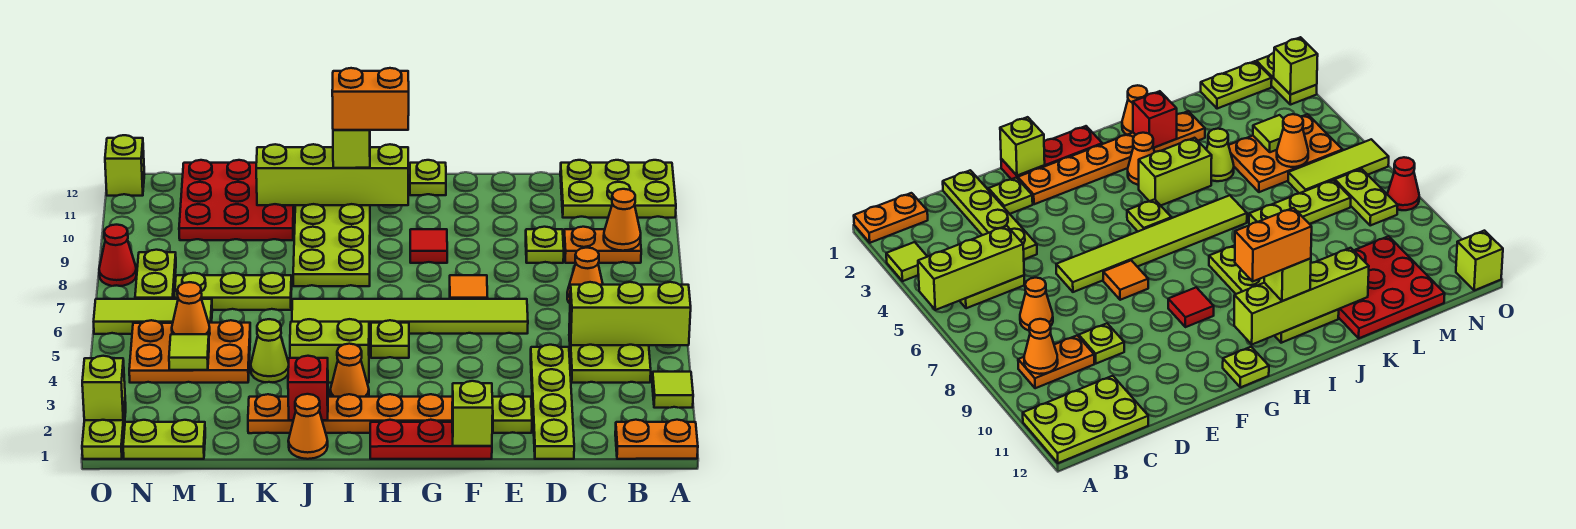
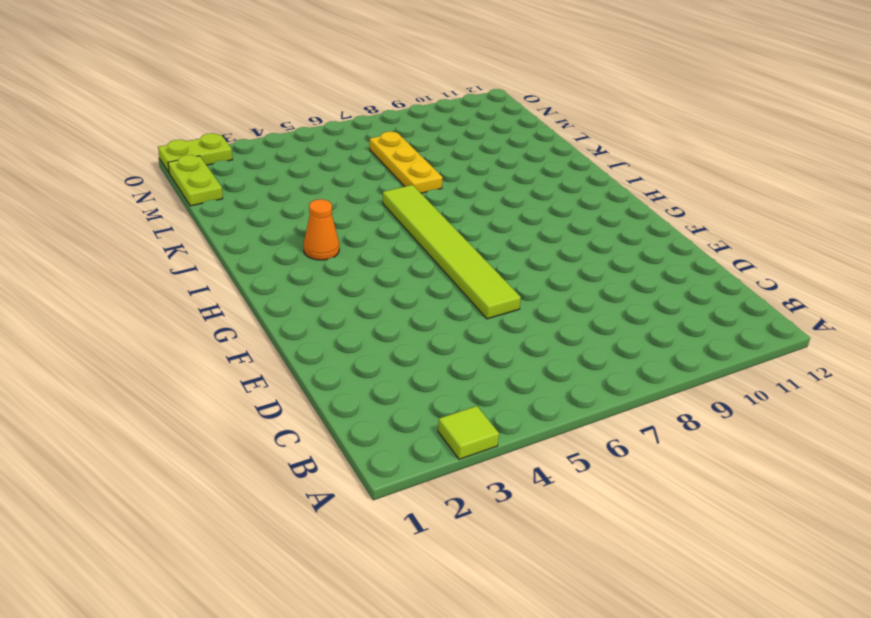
yellow 1x3 plate [370,132,443,193] -> lime 1x3 plate [174,273,292,310]
none -> orange 1x2 plate [615,420,698,459]
none -> lime 2x3 plate [560,160,676,218]
none -> lime 2x2 plate [569,324,651,383]
none -> orange 1x2 plate [564,227,641,263]

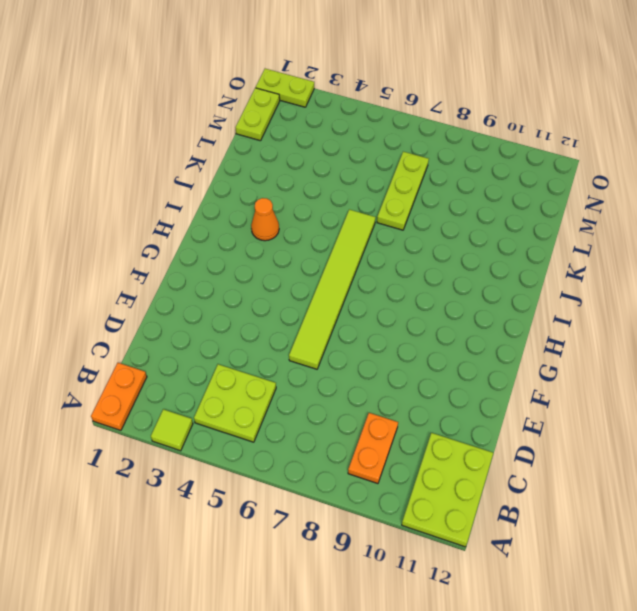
none -> orange 1x1 cone [567,248,603,303]
none -> lime 1x4 plate [531,345,574,459]
none -> lime 1x1 plate [526,227,564,263]
none -> lime 1x1 plate [492,394,532,433]

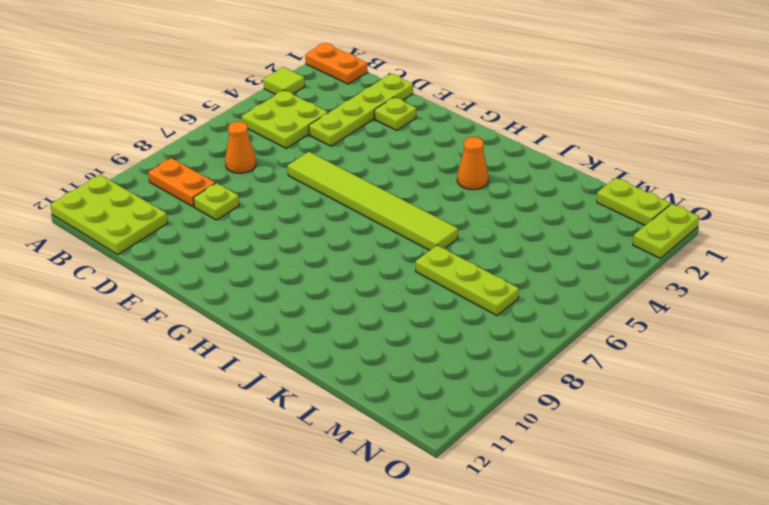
none -> red 1x3 plate [370,420,492,459]
none -> orange 1x6 plate [248,394,453,433]
none -> orange 1x1 tile [450,275,488,299]
none -> red 1x1 tile [410,229,447,263]

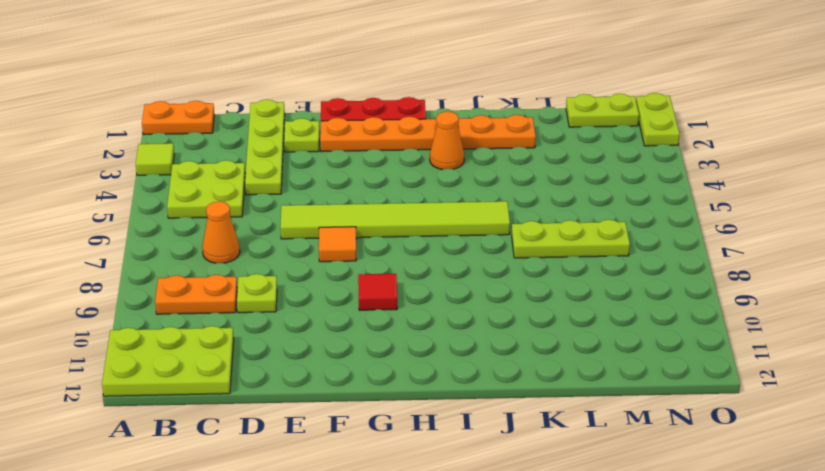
none -> lime 1x1 plate [410,160,446,195]
none -> lime 1x1 plate [371,320,409,358]
none -> lime 1x2 brick [290,319,369,383]
none -> lime 2x4 plate [293,204,370,286]

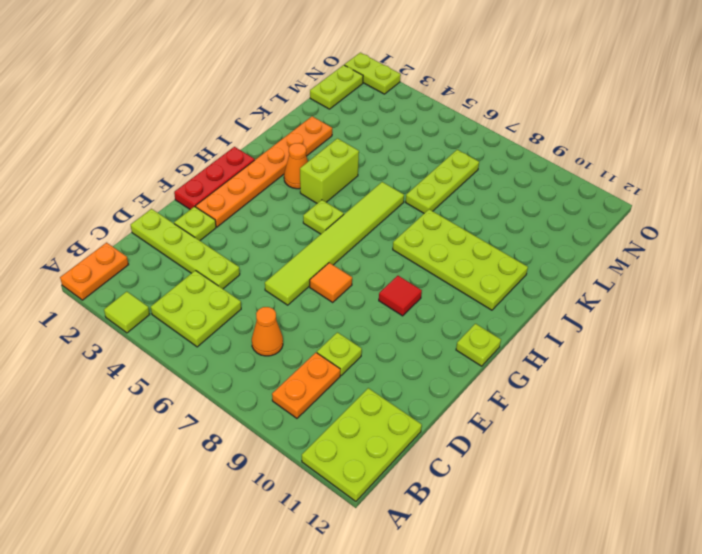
none -> orange 1x1 cone [288,394,328,459]
none -> lime 1x1 cone [251,319,289,383]
none -> red 3x3 plate [179,160,294,240]
none -> orange 2x3 plate [129,320,250,383]

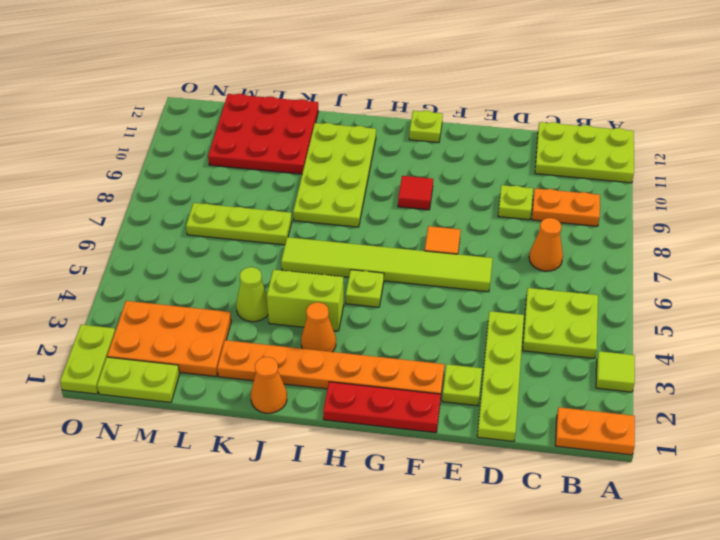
orange 2x3 plate [107,301,231,376] -> orange 2x3 plate moved to [129,320,250,383]
none -> lime 1x3 tile [94,299,212,334]
none -> lime 1x2 plate [135,250,176,299]
none -> red 1x1 cone [99,225,136,286]
none -> lime 1x1 brick [105,135,144,196]

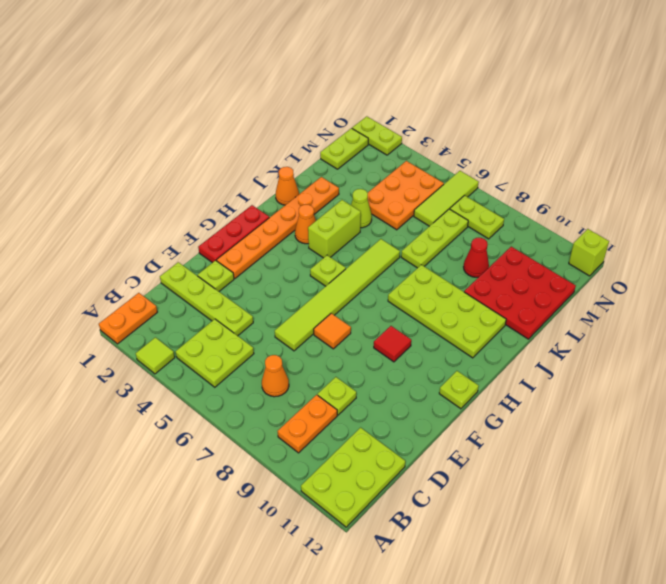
red 1x1 cone [464,238,489,277] -> red 1x1 cone moved to [99,225,136,286]
none -> lime 1x3 brick [570,282,691,345]
none -> orange 1x1 cone [604,189,641,251]
none -> lime 1x1 brick [452,381,493,446]
none -> lime 1x4 brick [256,144,408,205]

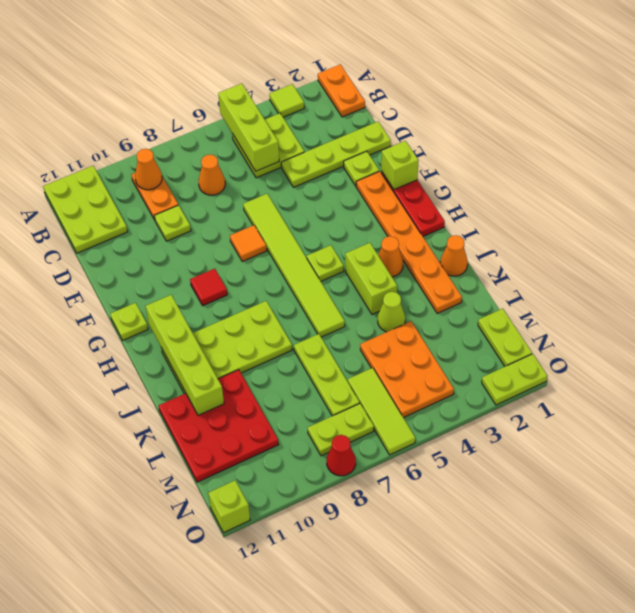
none -> red 1x1 brick [288,356,328,420]
none -> lime 1x1 tile [169,334,209,370]
none -> orange 1x1 cone [172,282,210,335]
none -> lime 1x1 brick [82,356,125,420]

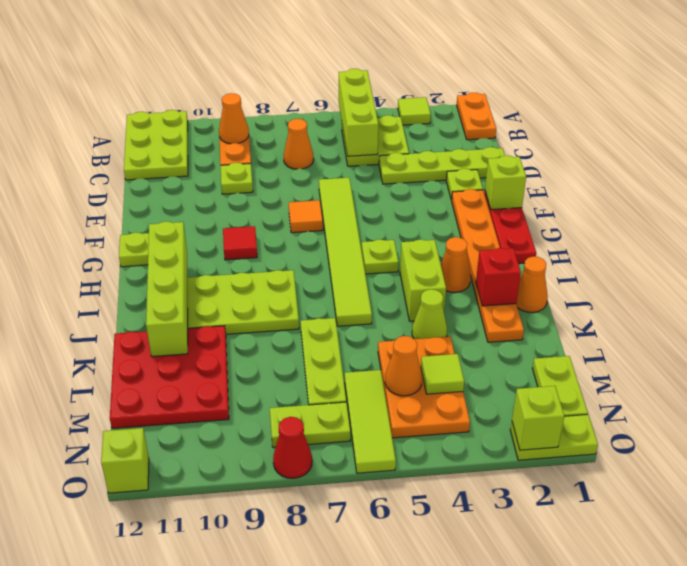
none -> lime 1x1 brick [333,130,370,168]
none -> orange 1x2 brick [332,68,409,130]

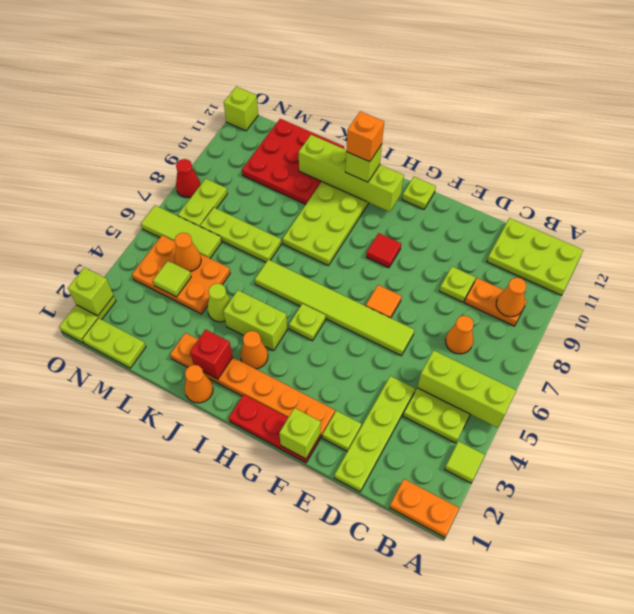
orange 1x1 brick [346,111,384,162] -> orange 1x2 brick [332,68,409,130]

